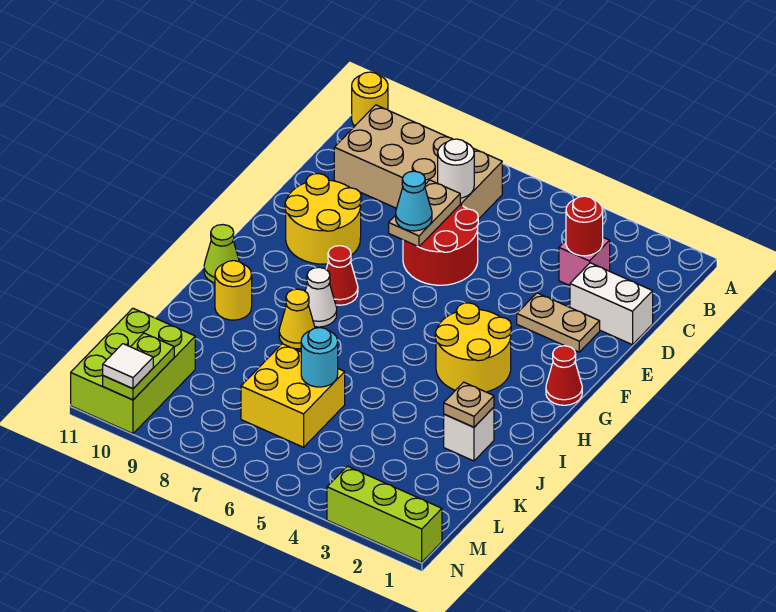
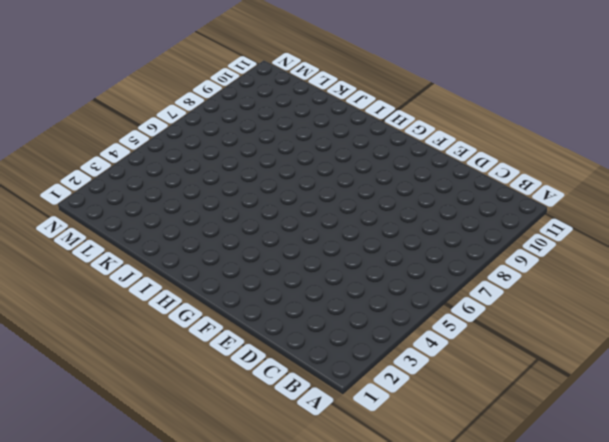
none -> yellow 1x1 round brick [352,72,388,126]
none -> tan 2x4 brick [334,105,502,219]
none -> pink 1x1 brick [559,238,610,286]

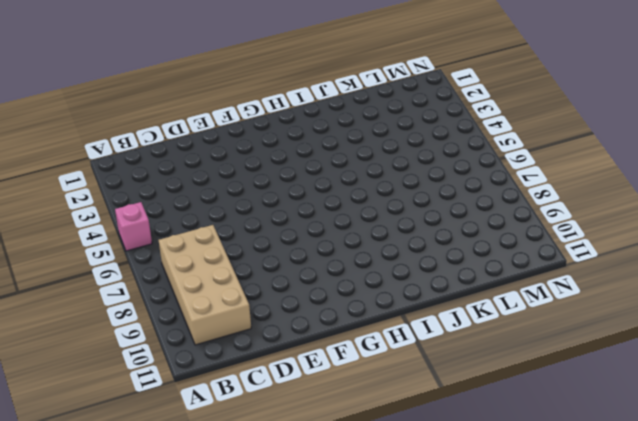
pink 1x1 brick [115,202,152,251] -> pink 1x1 brick moved to [559,238,610,286]
none -> yellow 1x1 round brick [352,72,388,126]
none -> white 1x2 brick [570,263,653,345]
none -> red 2x2 round brick [403,205,478,285]

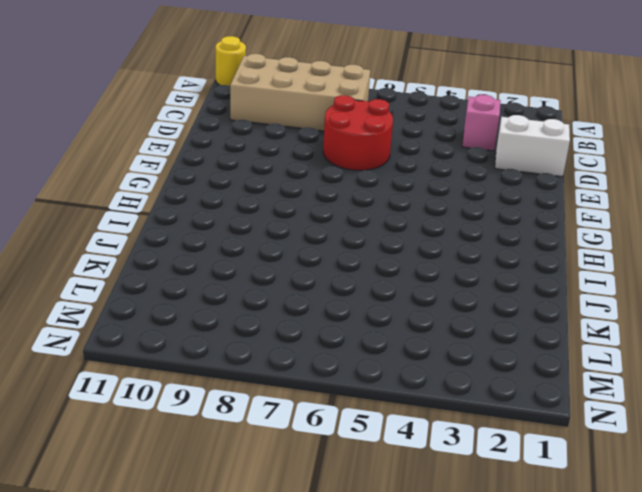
none -> tan 1x2 plate [517,293,600,352]
none -> yellow 2x2 round brick [285,174,361,264]
none -> red 1x1 cone [546,346,582,405]

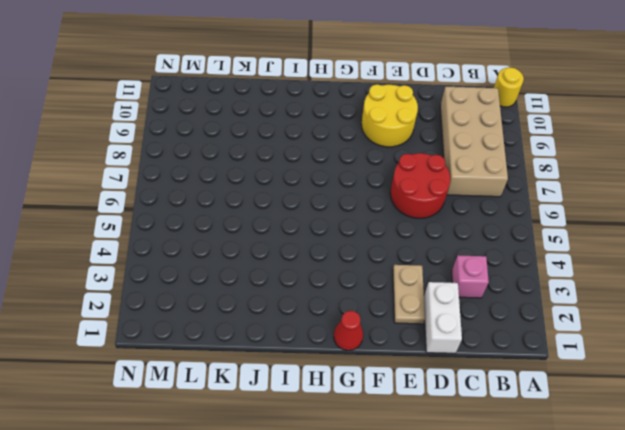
none -> yellow 2x2 round brick [435,303,511,392]
none -> red 1x1 cone [326,246,358,305]
none -> white 1x1 cone [305,267,337,327]

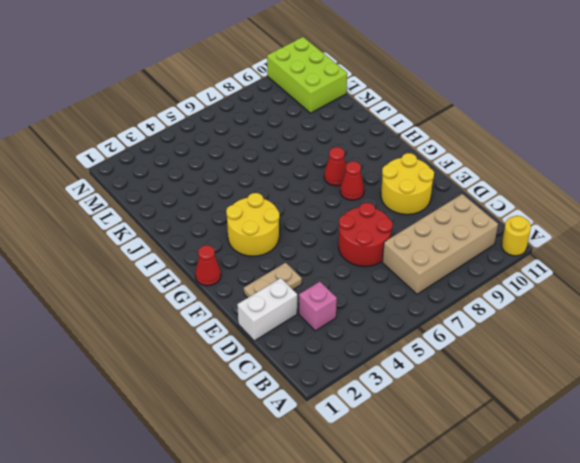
red 1x1 cone [324,147,346,186] -> white 1x1 cone [305,267,337,327]
none -> lime 1x1 cone [204,225,239,283]
none -> yellow 1x1 cone [279,289,315,349]
none -> yellow 1x1 round brick [215,261,252,320]

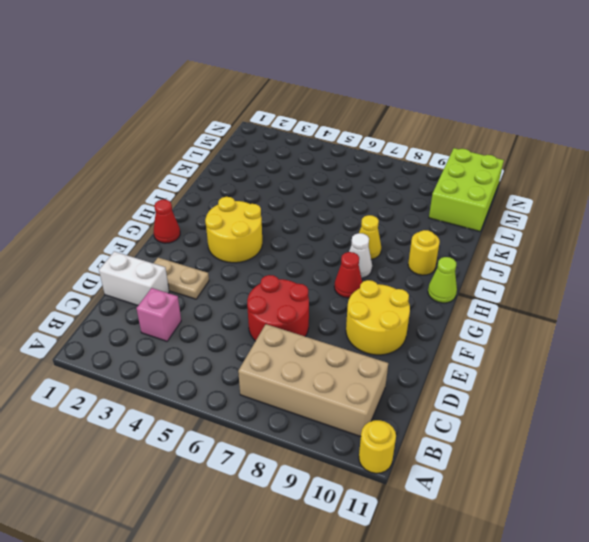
none -> white 1x1 brick [444,407,494,461]
none -> yellow 2x2 brick [241,344,345,447]
none -> lime 1x3 brick [327,466,442,562]

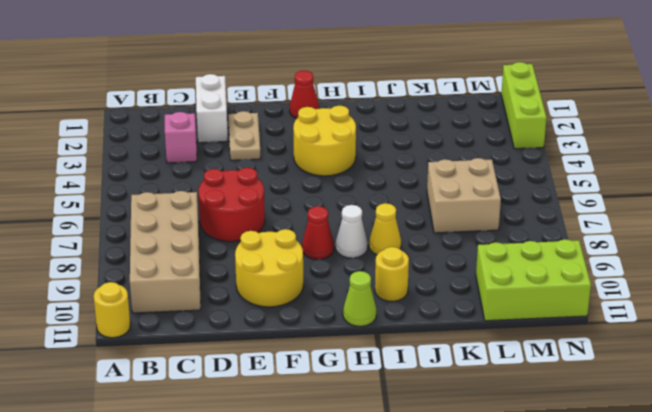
tan 2x2 brick [427,158,501,233] -> yellow 2x2 brick [241,344,345,447]
none -> white 1x1 brick [444,407,494,461]
none -> red 1x1 round brick [566,196,603,256]
none -> white 1x1 round brick [438,139,474,198]

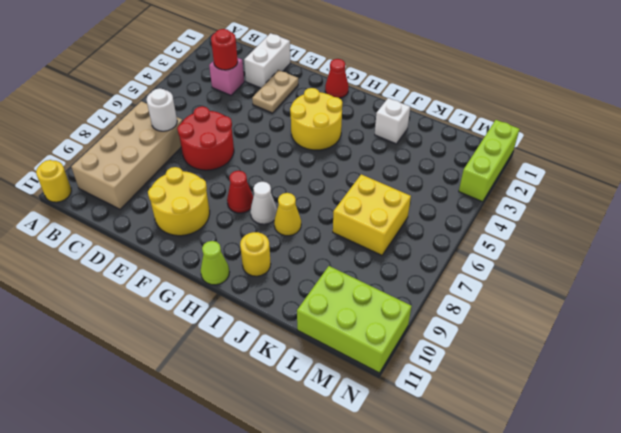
none -> tan 1x2 plate [389,180,460,247]
none -> tan 1x1 plate [444,382,494,427]
none -> cyan 1x1 round brick [301,328,338,387]

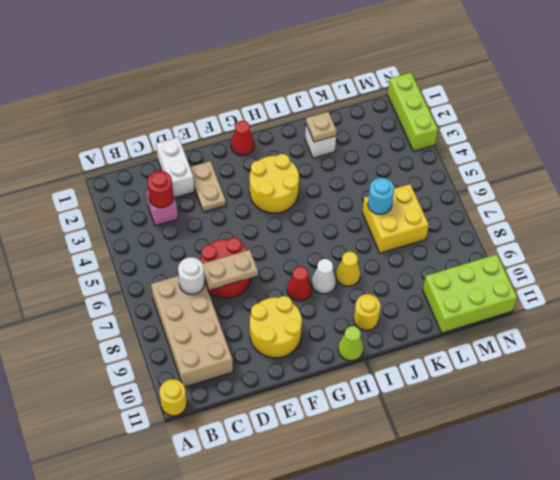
none -> lime 1x2 plate [103,333,174,400]
none -> cyan 1x1 cone [396,171,432,231]
none -> white 1x1 tile [103,344,153,389]

